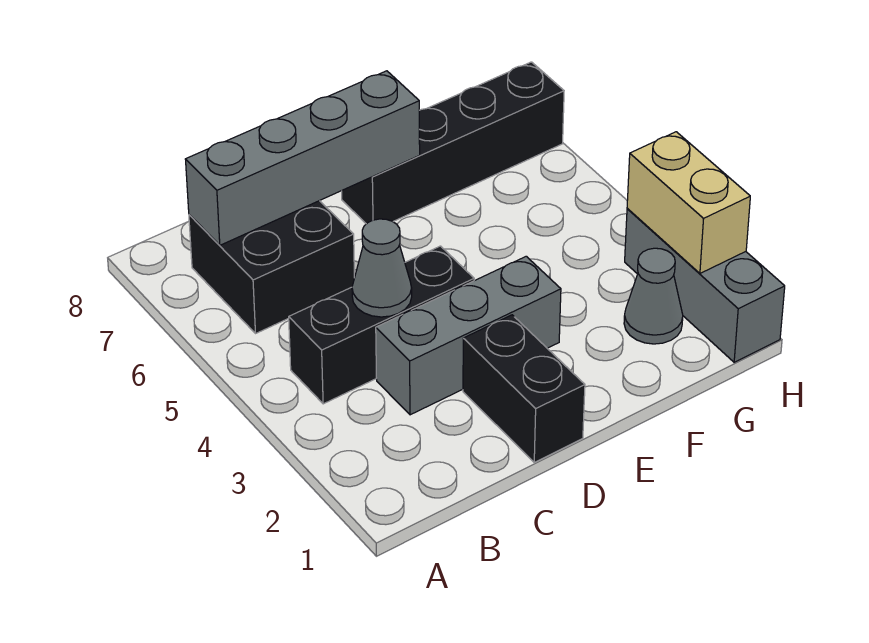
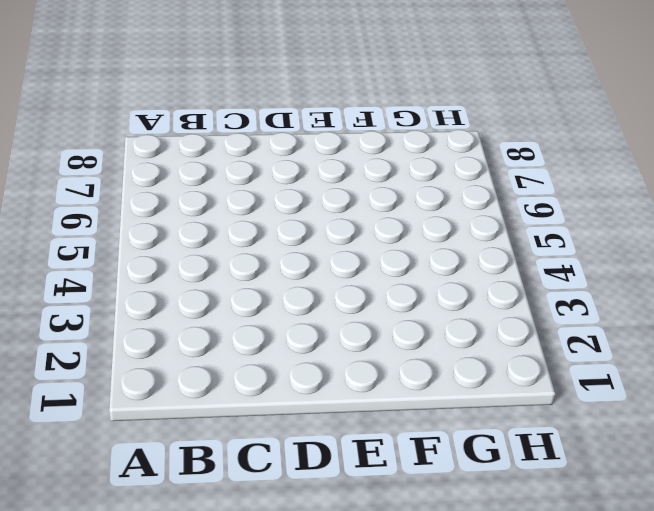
none -> black 1x3 brick [289,246,474,404]
none -> black 2x2 brick [189,201,354,333]

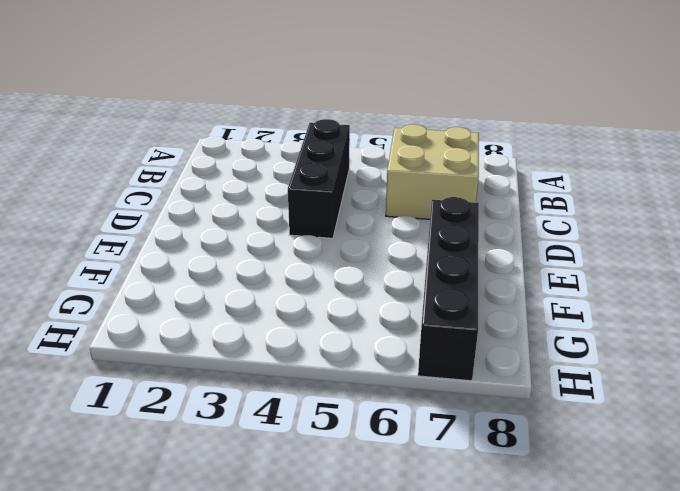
tan 2x2 brick [386,124,479,219] -> black 2x2 brick [189,201,354,333]
none -> grey 1x3 brick [376,256,561,415]
none -> black 1x2 brick [463,315,585,462]

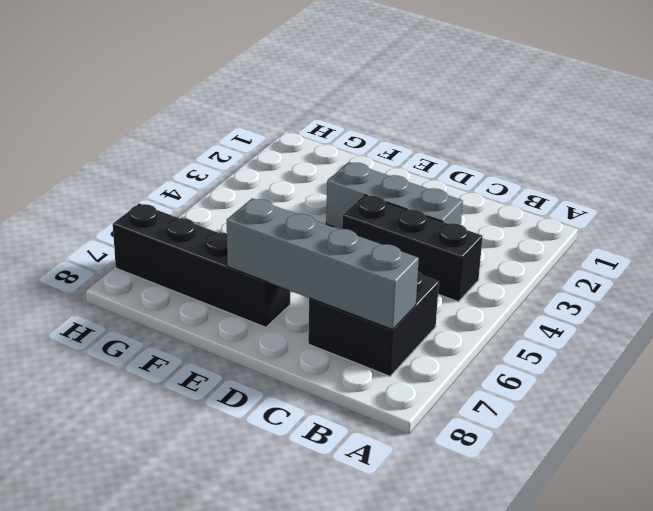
none -> black 1x2 brick [463,315,585,462]
none -> grey 1x1 cone [624,248,683,344]

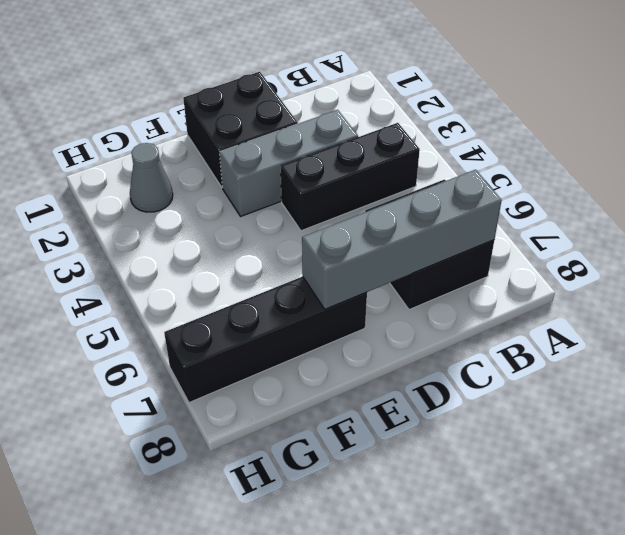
black 2x2 brick [183,72,298,188] -> black 1x2 brick [463,315,585,462]
none -> grey 1x3 brick [625,209,785,362]
none -> grey 1x1 cone [352,219,412,317]

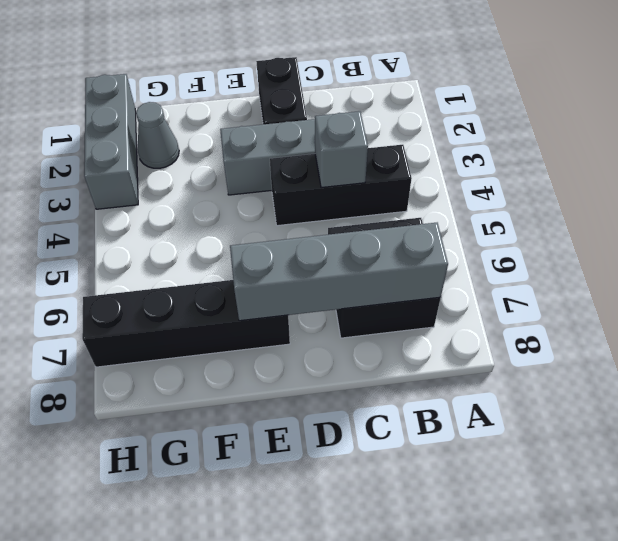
grey 1x1 brick [315,111,368,188] -> grey 1x1 cone [352,219,412,317]
none -> tan 1x2 brick [627,132,750,273]

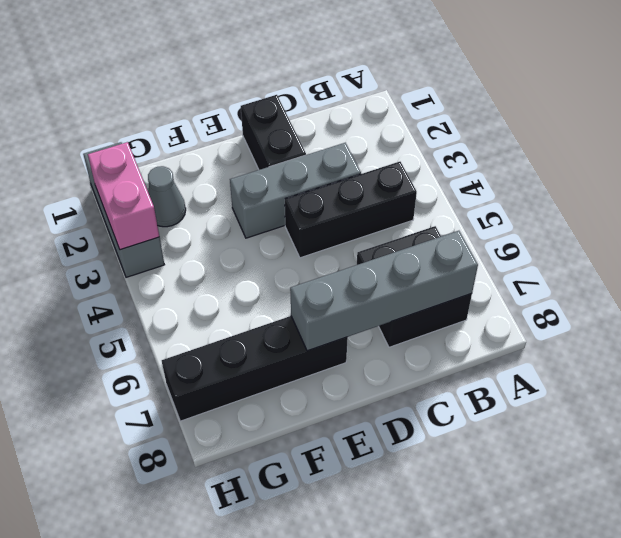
pink 1x2 brick [88,142,159,250] -> tan 1x2 brick [627,132,750,273]
none -> grey 1x1 cone [352,219,412,317]

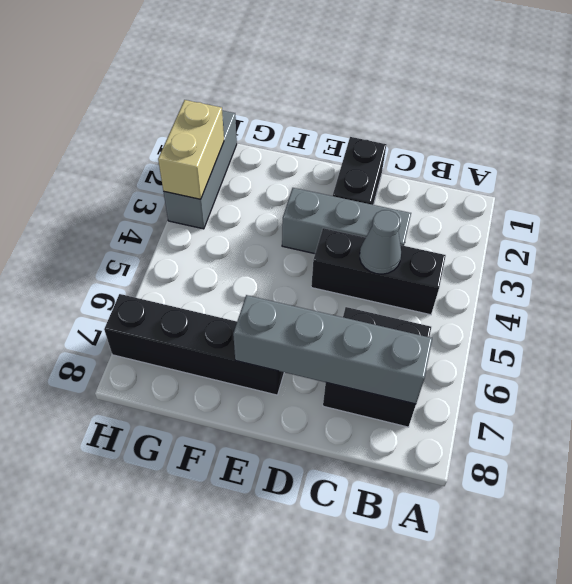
none -> grey 1x1 cone [624,248,683,344]

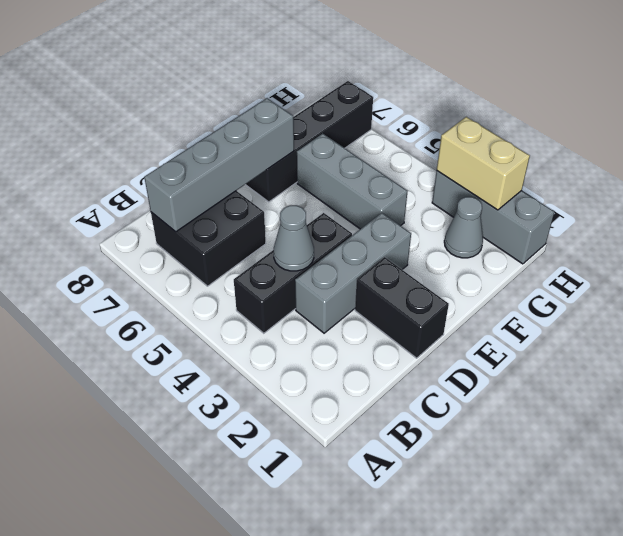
grey 1x3 brick [297,133,408,229] -> none

